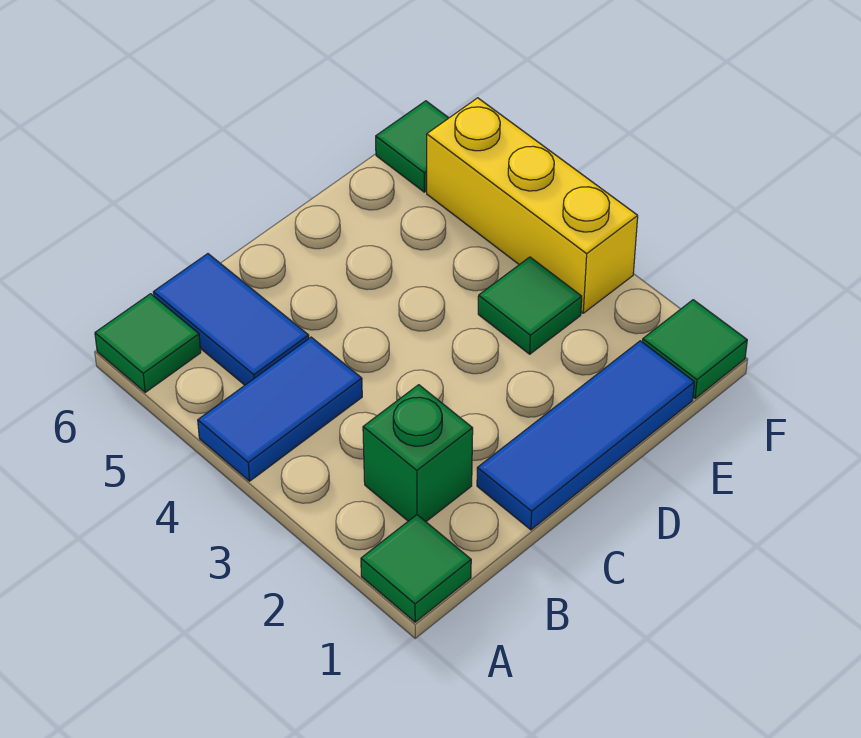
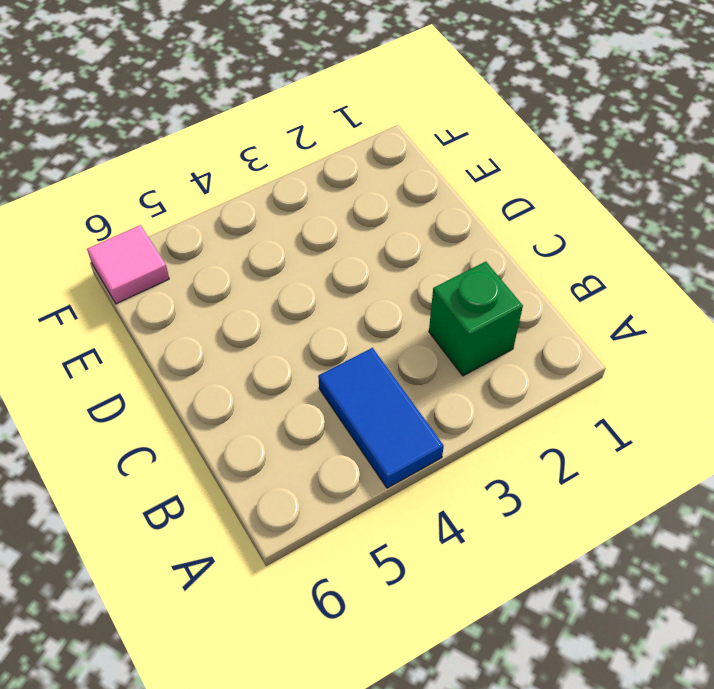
pink 1x1 tile [87,225,169,304] -> green 1x1 tile [376,101,448,192]
none -> green 1x1 tile [361,515,471,622]
none -> green 1x1 tile [95,294,201,392]

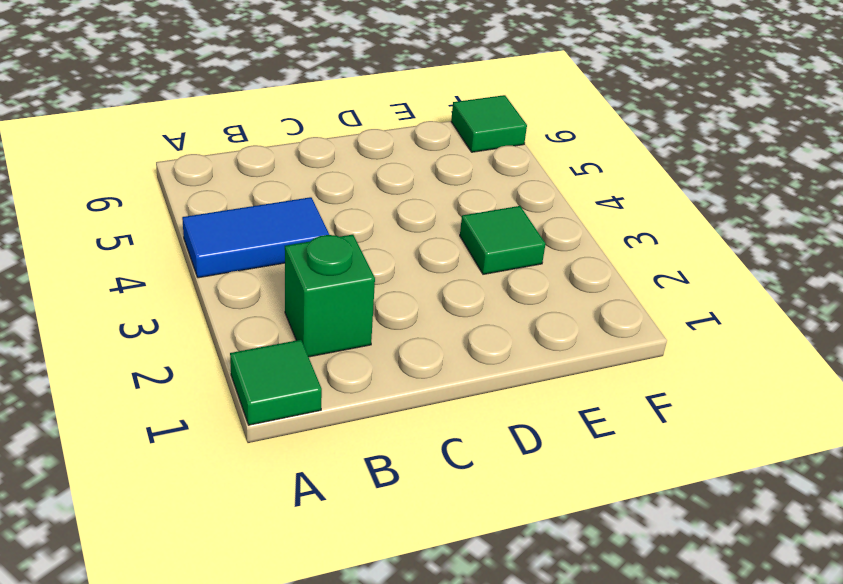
none -> green 1x1 tile [95,294,201,392]
none -> blue 1x2 tile [153,254,309,385]

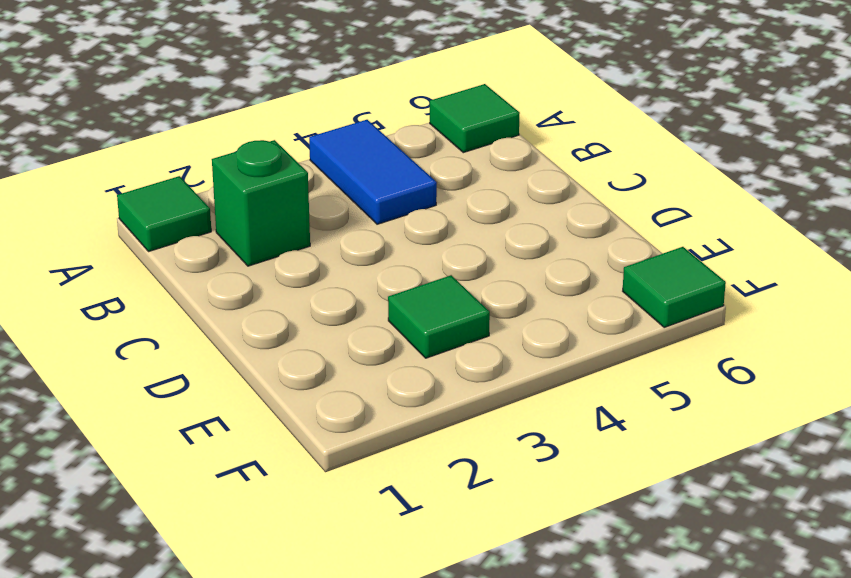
none -> blue 1x2 tile [153,254,309,385]
none -> blue 1x3 tile [477,341,694,530]

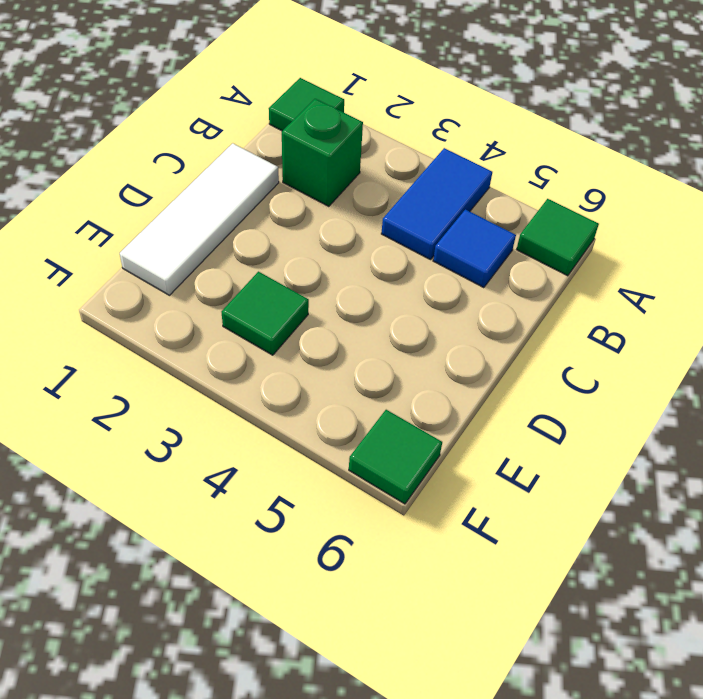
blue 1x1 tile [433,209,516,288] -> blue 1x2 tile [153,254,309,385]
white 1x3 tile [120,143,279,295] -> blue 1x3 tile [477,341,694,530]
none -> green 1x1 tile [643,300,747,399]
none -> yellow 1x3 brick [427,98,638,313]

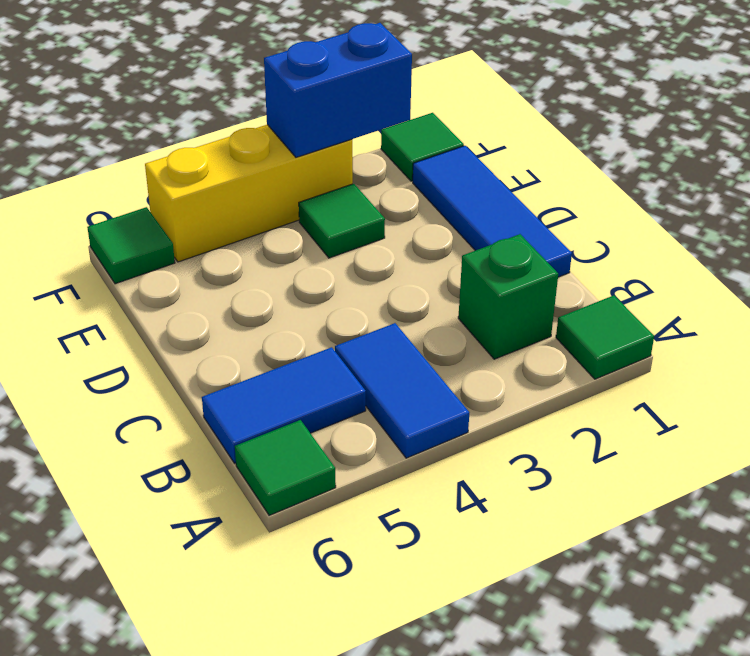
blue 1x2 brick [264,23,412,157] -> none

